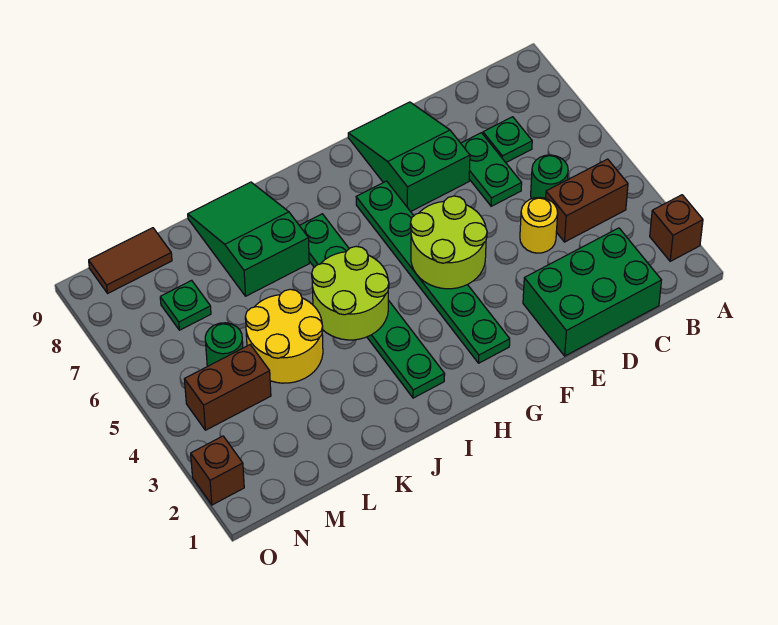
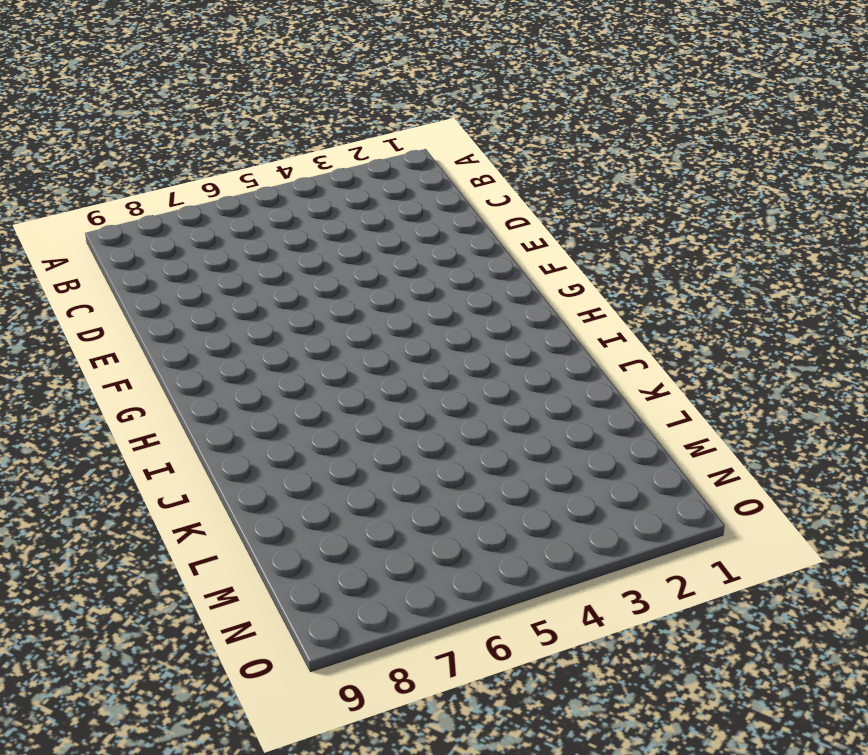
none -> brown 1x1 brick [650,195,703,261]
none -> brown 1x2 brick [546,159,628,242]
none -> green 2x3 brick [523,228,662,356]

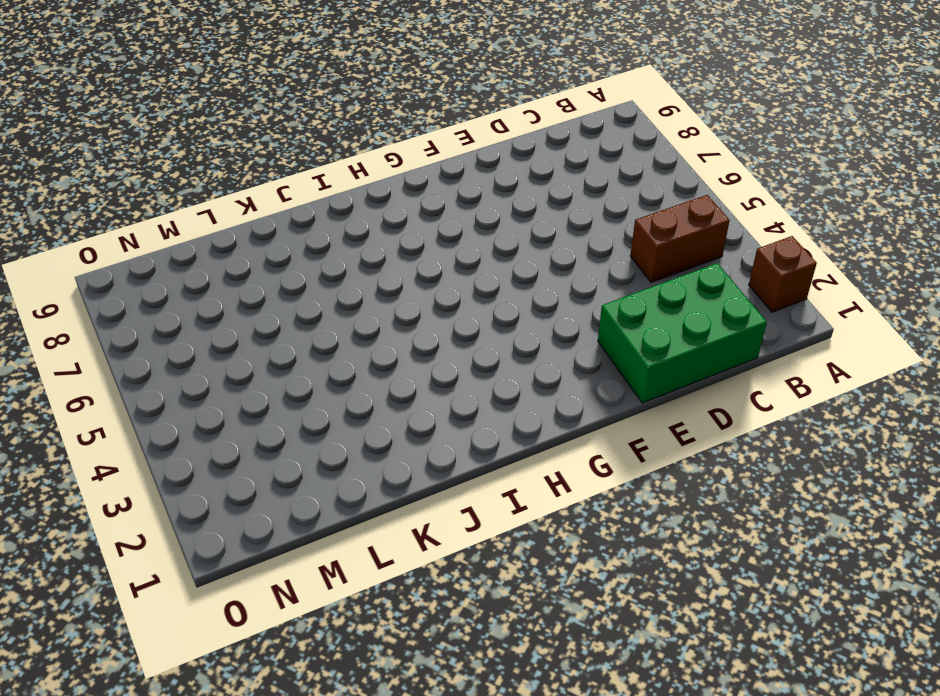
none -> green 1x1 round brick [531,155,568,199]
none -> green 1x1 plate [483,117,532,162]
none -> yellow 1x1 round brick [520,197,558,253]

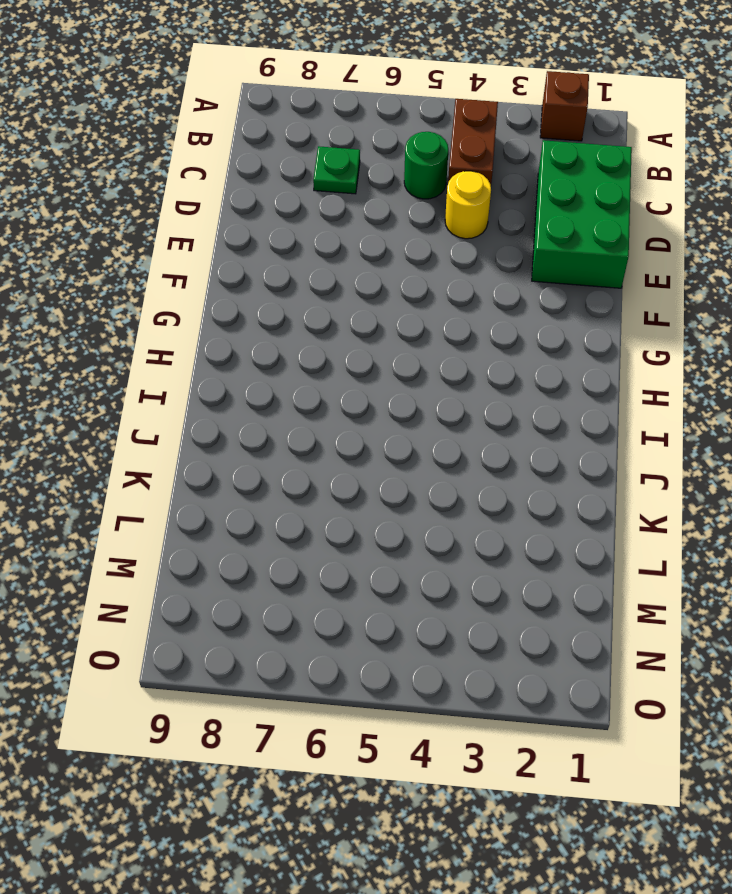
none -> green 1x2 plate [461,133,522,206]
none -> green 2x3 slope [348,102,470,212]
none -> green 1x6 plate [356,181,510,363]

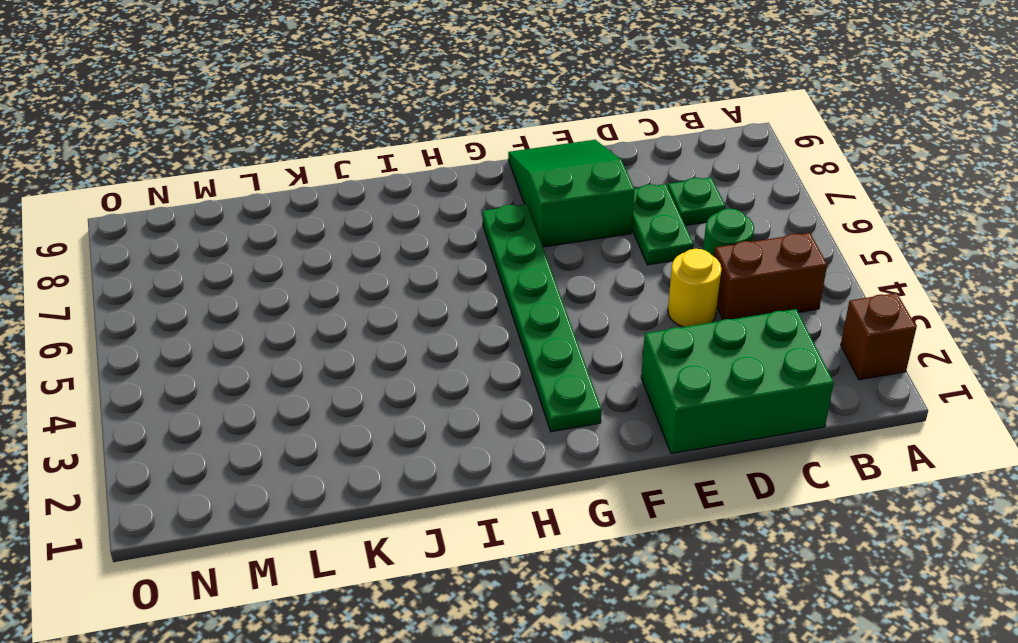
none -> green 1x6 plate [299,214,445,398]
none -> green 2x3 slope [188,182,309,296]
none -> yellow 2x2 round brick [245,289,323,383]

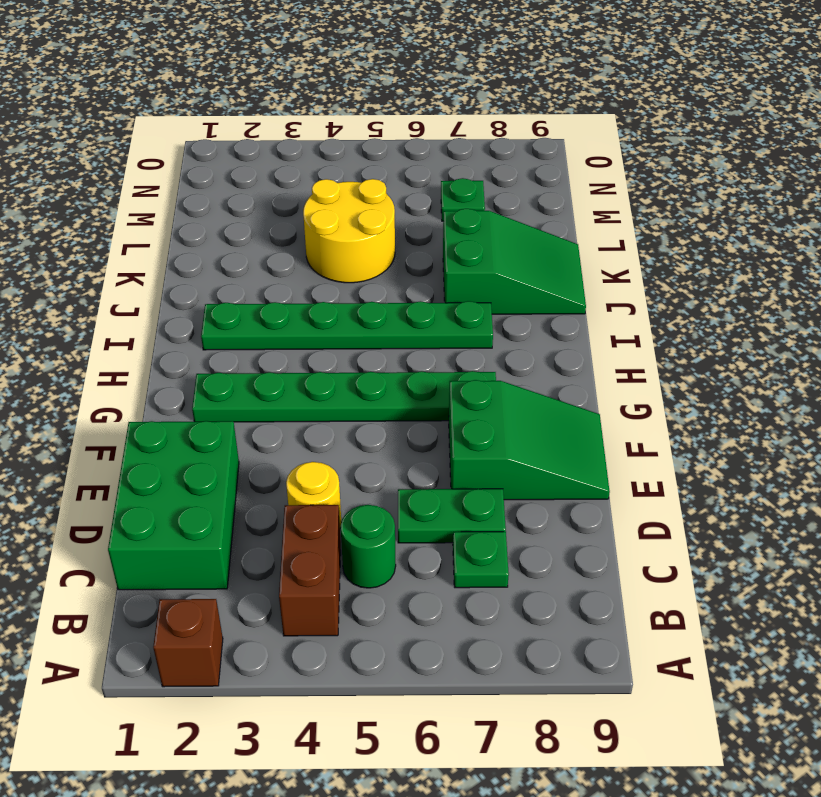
none -> brown 1x2 brick [184,345,271,430]
none -> green 1x1 round brick [205,323,243,366]
none -> brown 1x2 tile [89,228,172,293]

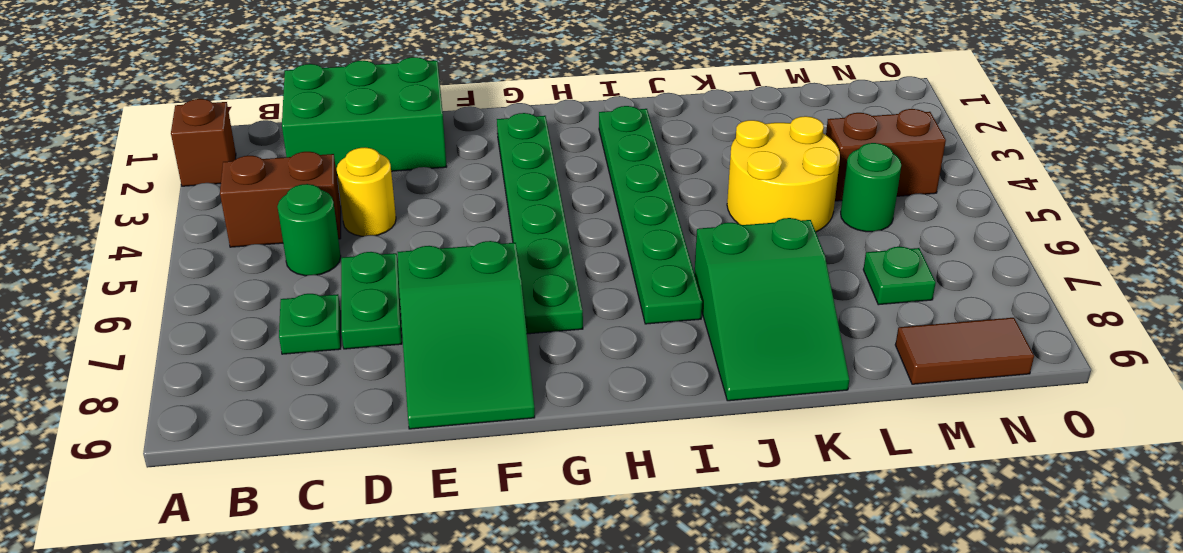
none -> brown 1x1 brick [191,436,244,505]
none -> lime 2x2 round brick [410,196,487,289]
none -> lime 2x2 round brick [312,246,389,340]

